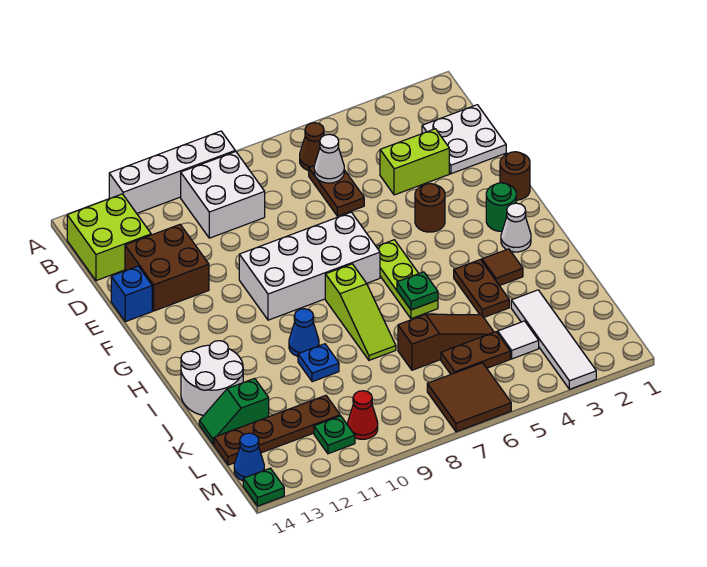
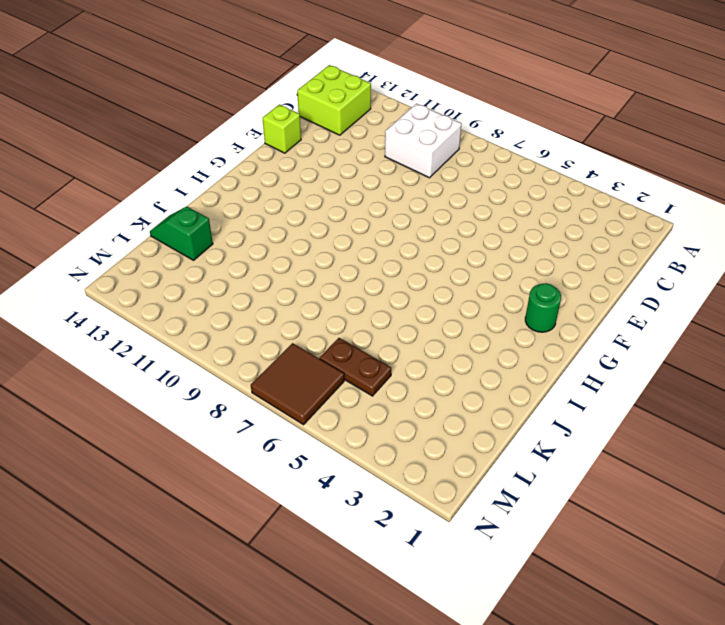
lime 1x1 brick [263,105,301,153] -> blue 1x1 brick [111,266,152,322]
none -> white 1x4 brick [109,131,235,213]
none -> brown 1x1 cone [300,123,324,171]
none -> white 2x2 plate [422,105,506,174]
none -> brown 1x2 plate [309,166,364,216]

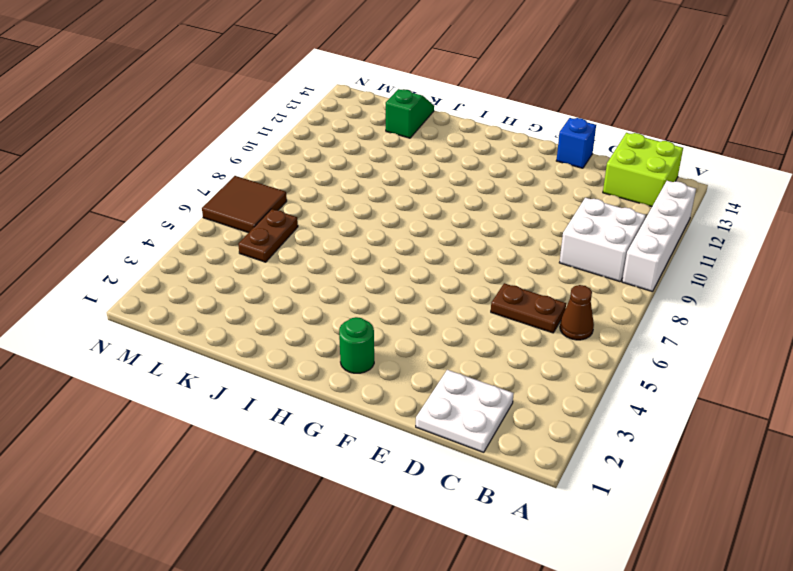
none -> lime 1x2 brick [380,129,449,195]
none -> brown 2x2 brick [125,225,209,311]
none -> brown 1x1 round brick [500,152,530,200]
none -> brown 1x1 round brick [415,184,445,232]

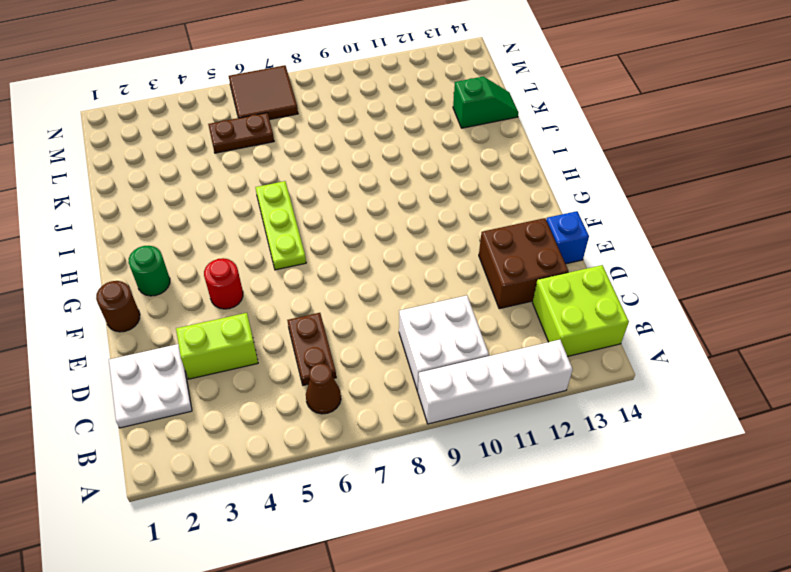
red 1x1 round brick [204,258,243,309] -> brown 1x1 round brick [415,184,445,232]
none -> white 2x4 brick [239,212,380,320]
none -> white 1x1 cone [501,203,531,252]
none -> lime 1x3 slope [325,264,396,360]
none -> brown 1x1 tile [482,249,523,286]

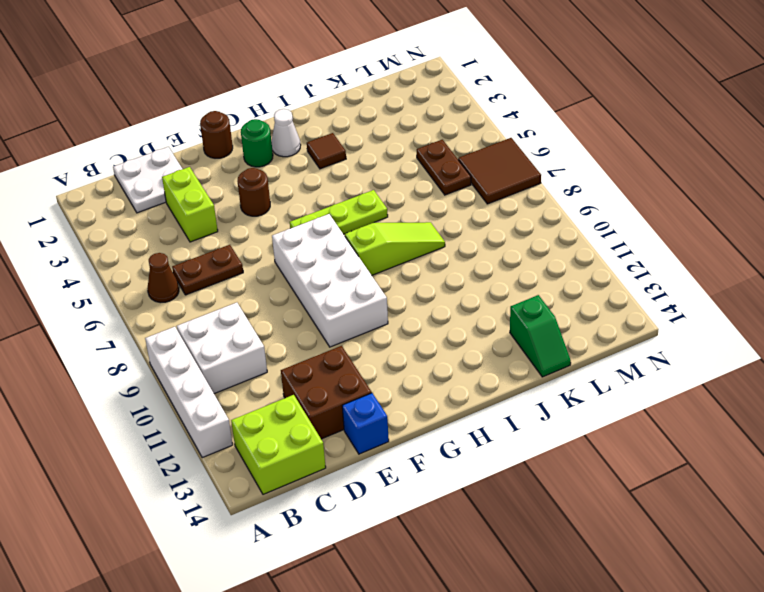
none -> brown 1x2 plate [454,260,509,317]
none -> blue 1x1 cone [289,309,319,356]
none -> white 2x2 round brick [181,341,243,416]
none -> blue 1x1 plate [298,344,339,382]

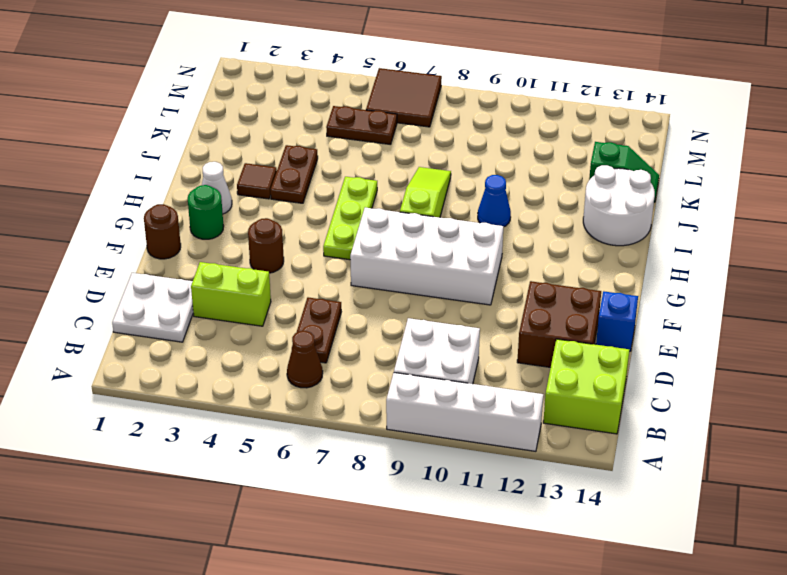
none -> blue 1x1 plate [298,344,339,382]
none -> white 1x4 tile [511,290,596,389]
none -> brown 1x3 slope [398,314,494,370]
none -> white 1x1 tile [498,321,539,359]

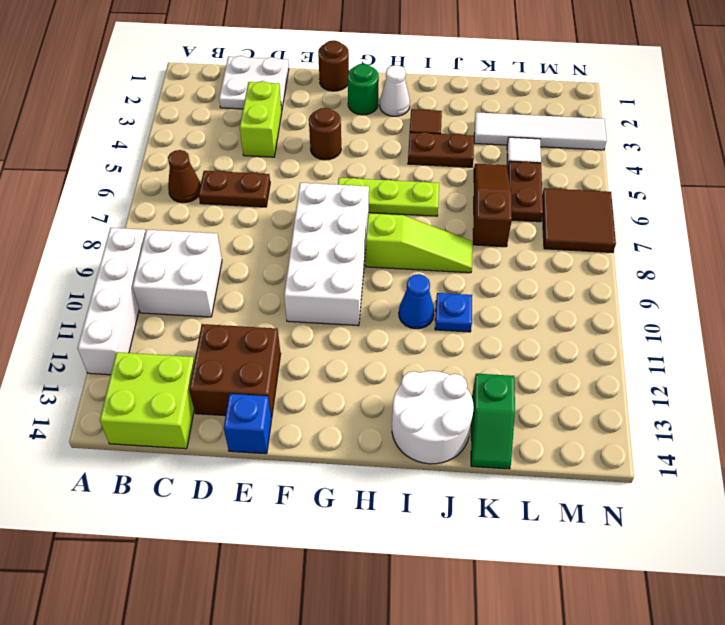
none -> brown 1x4 plate [214,395,340,465]
none -> red 1x1 cone [348,391,378,439]
none -> green 1x1 plate [314,416,355,454]
none -> blue 1x1 cone [234,433,264,481]

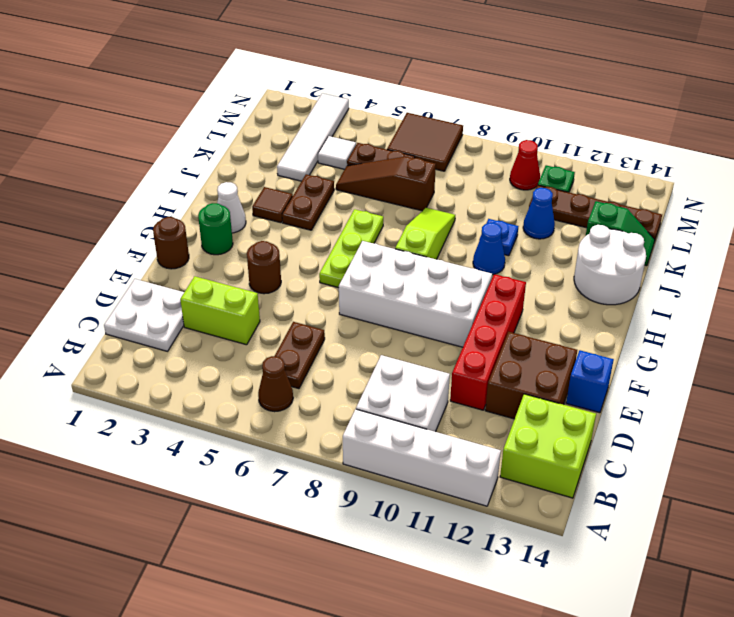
red 1x4 brick [450,274,526,410] -> none
blue 1x1 cone [523,188,555,239] -> blue 1x1 cone moved to [234,433,264,481]
none -> green 1x1 plate [243,468,284,506]
none -> white 1x1 cone [314,134,344,183]
none -> green 1x1 plate [397,272,438,310]

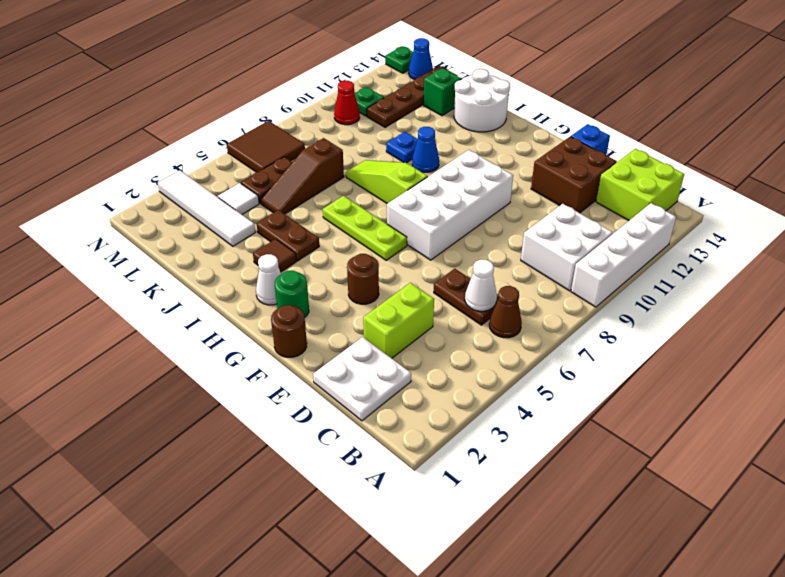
none -> green 1x1 plate [397,272,438,310]

